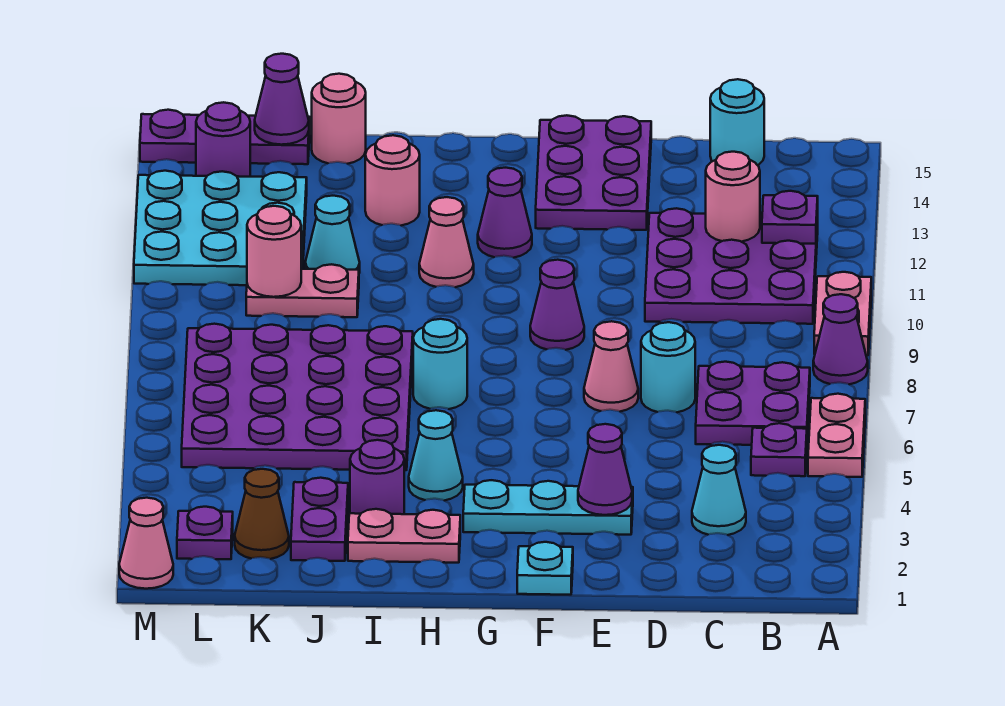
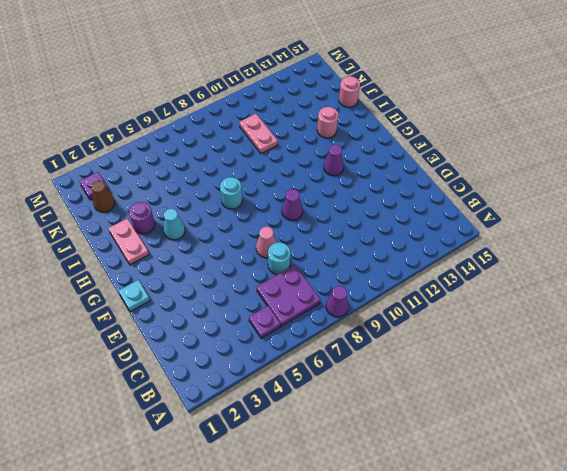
none -> pink 1x2 plate [808,394,865,477]
none -> pink 1x2 plate [814,272,871,355]
none -> purple 3x3 plate [645,208,818,324]
none -> cyan 1x1 cone [692,445,746,535]

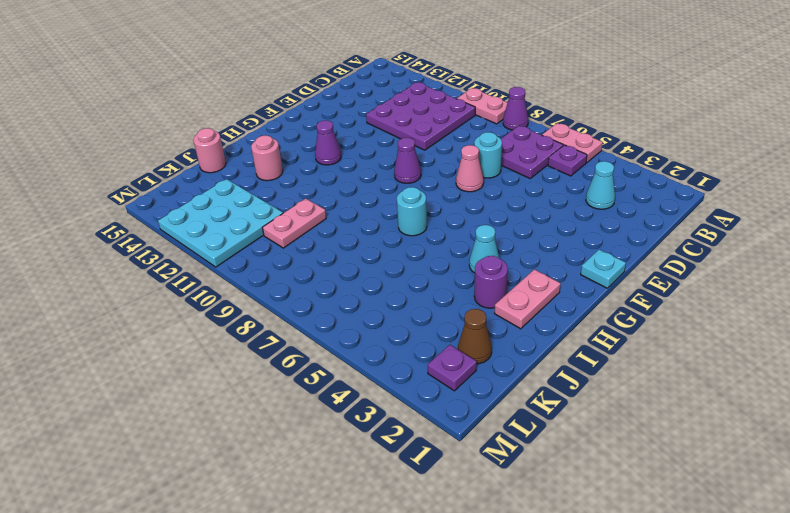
none -> cyan 1x1 round brick [710,79,764,165]
none -> cyan 1x3 plate [463,480,633,535]
none -> purple 2x3 plate [536,115,651,230]
none -> pink 1x1 cone [419,197,474,287]

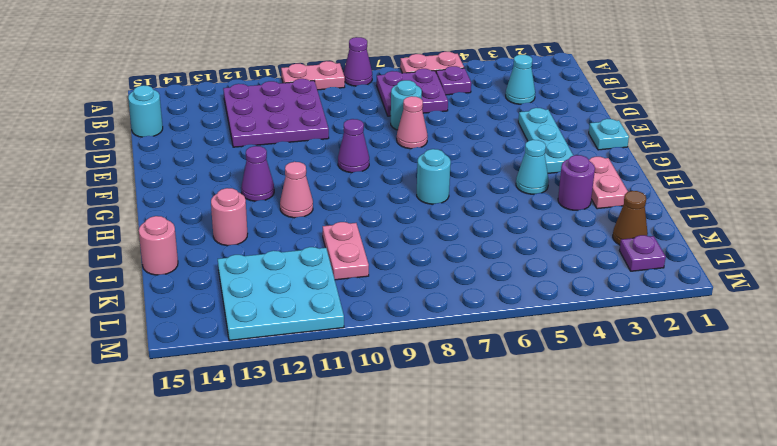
none -> purple 2x3 plate [536,115,651,230]
none -> purple 4x4 plate [182,324,413,470]
none -> purple 1x2 plate [291,478,348,561]
none -> cyan 1x1 cone [305,196,360,273]

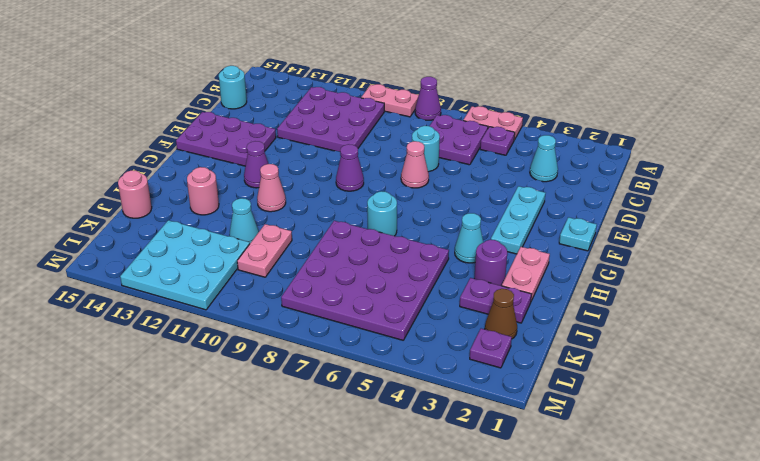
none -> purple 1x3 plate [140,110,310,164]
none -> purple 1x1 round brick [196,102,250,177]
none -> pink 1x1 cone [119,498,173,589]
none -> purple 1x1 plate [762,191,818,244]

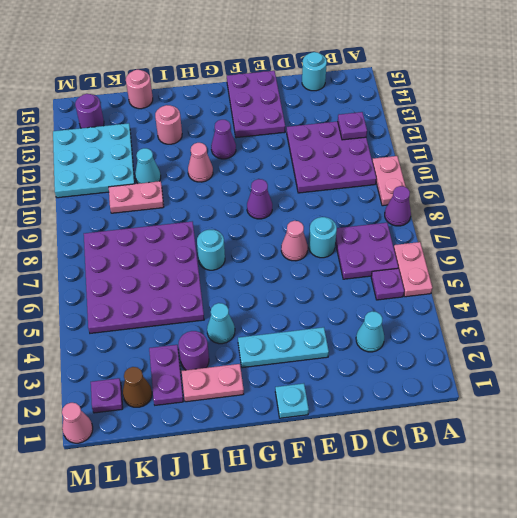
none -> purple 1x3 plate [140,110,310,164]
none -> pink 1x1 round brick [706,152,760,242]
none -> purple 1x1 cone [578,424,632,515]
none -> pink 1x1 round brick [247,206,301,297]

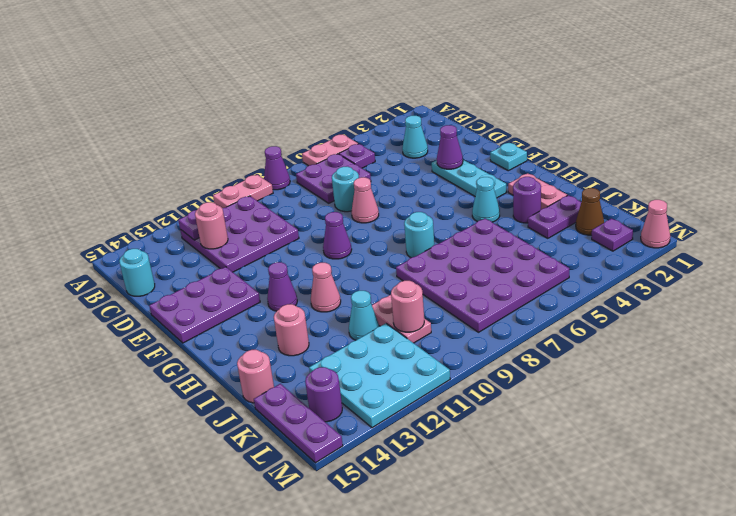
none -> purple 1x1 cone [255,54,309,145]

